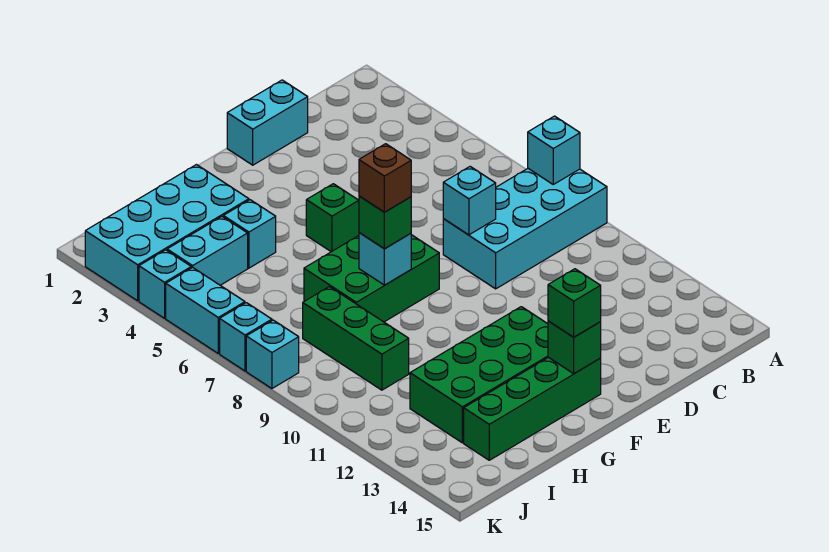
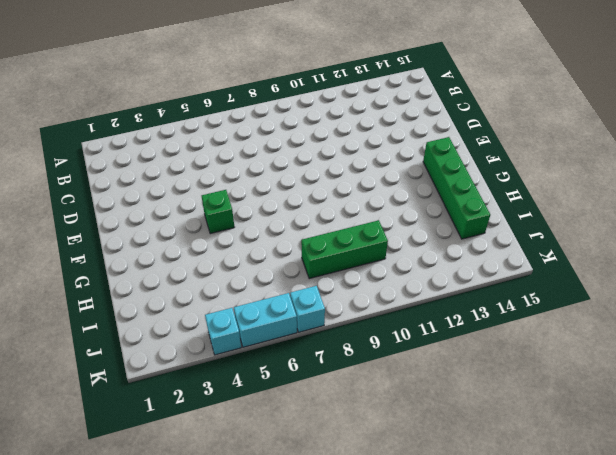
none -> cyan 2x4 brick [443,169,607,289]
none -> cyan 1x2 brick [227,80,308,165]
none -> green 2x3 brick [304,235,439,322]

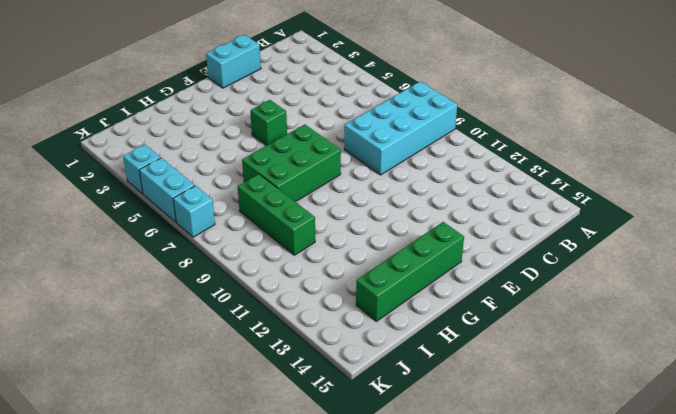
none -> green 2x4 brick [410,307,548,443]
none -> cyan 2x4 brick [85,165,249,301]
none -> cyan 1x1 brick [223,200,276,268]

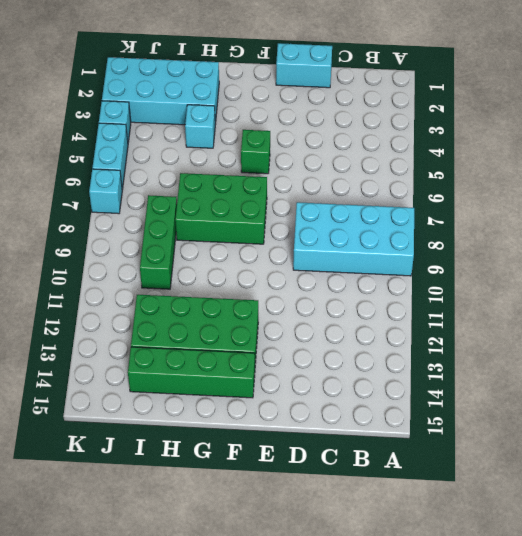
none -> cyan 1x2 brick [167,217,248,285]
none -> cyan 1x1 brick [246,320,299,388]
none -> cyan 1x1 brick [528,116,580,184]

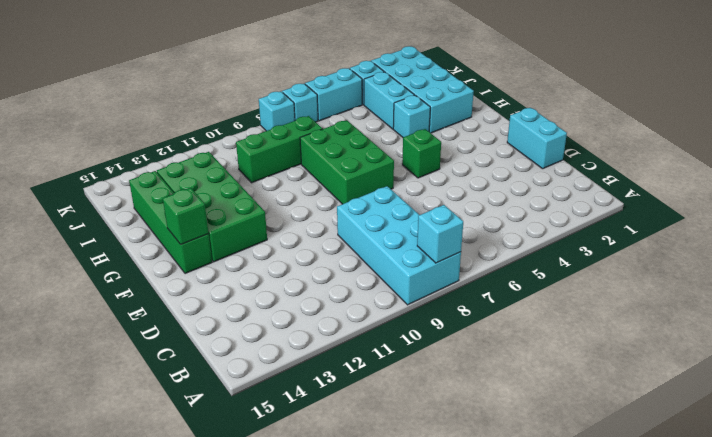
none -> cyan 1x1 brick [443,167,496,235]
none -> cyan 1x1 brick [359,232,411,285]
none -> green 1x1 brick [548,269,601,337]

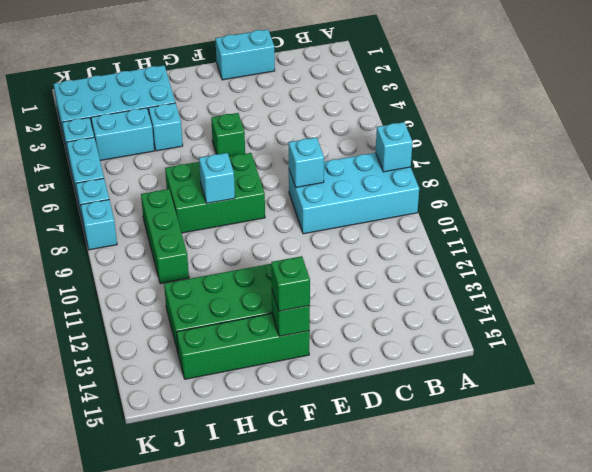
none -> green 1x1 brick [359,196,411,249]
none -> brown 1x1 brick [359,144,411,212]

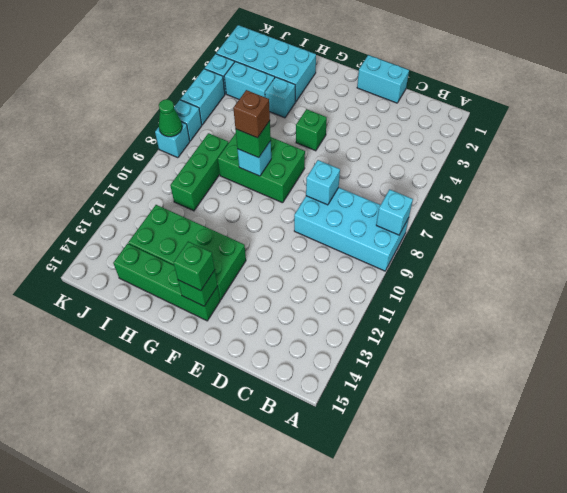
green 1x1 cone [159,99,182,137] -> none

